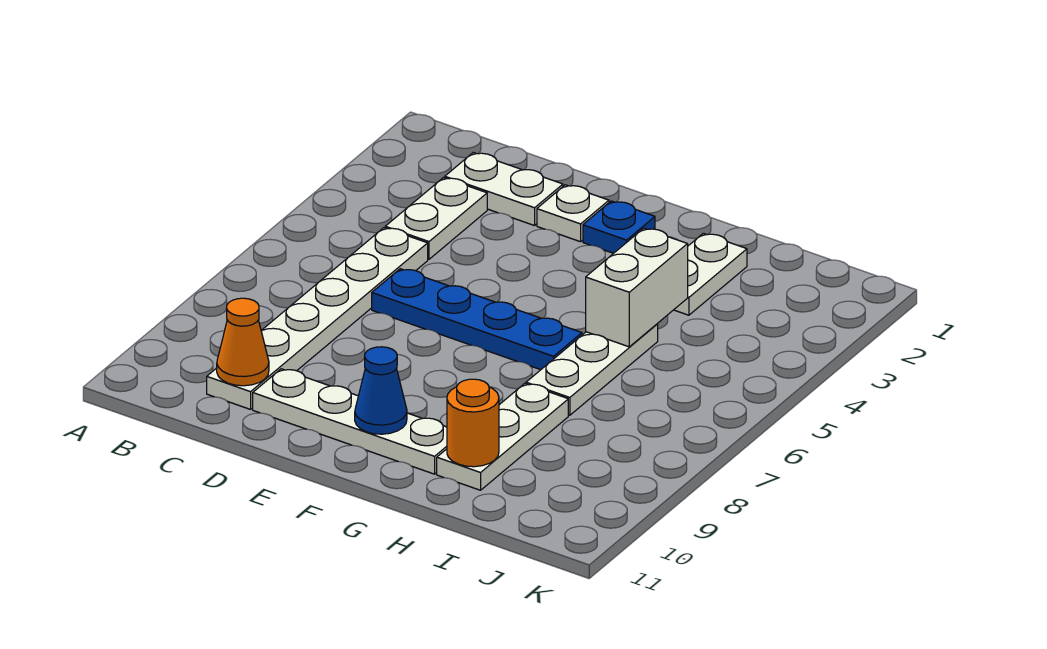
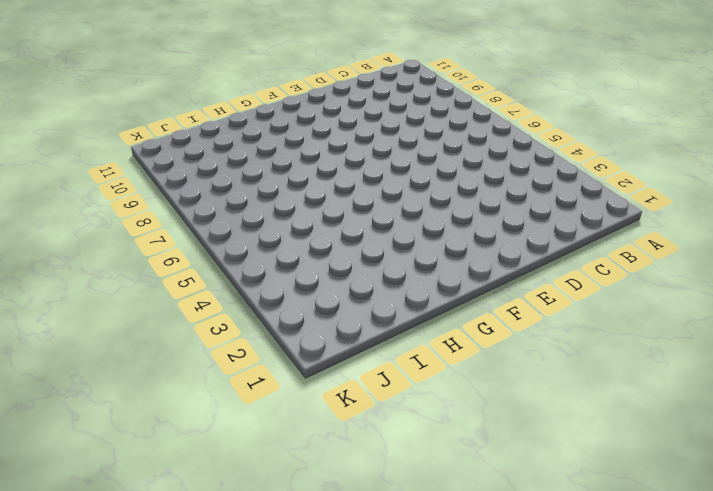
none -> white 1x2 plate [445,153,563,226]
none -> white 1x2 plate [385,178,487,259]
none -> white 1x6 plate [207,228,428,409]

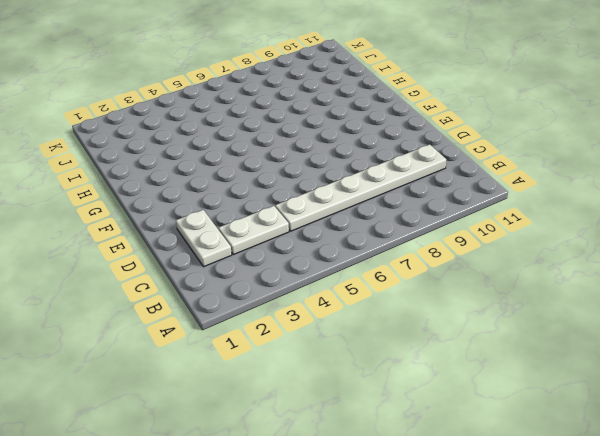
none -> blue 1x4 plate [372,269,582,370]
none -> white 1x4 plate [253,369,447,474]
none -> white 1x1 plate [537,185,609,242]

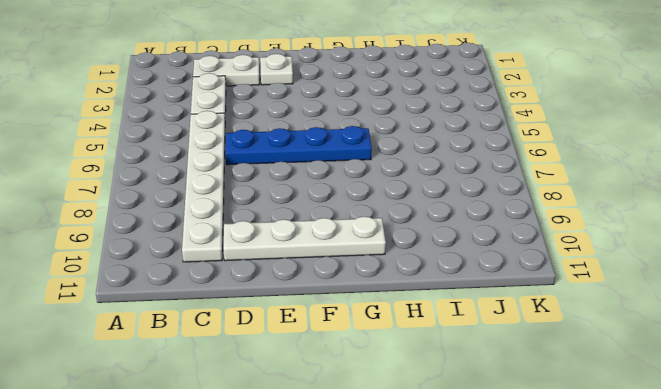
none -> blue 1x1 plate [583,201,655,253]
none -> white 1x2 plate [674,233,747,315]
none -> white 1x3 plate [526,324,658,415]

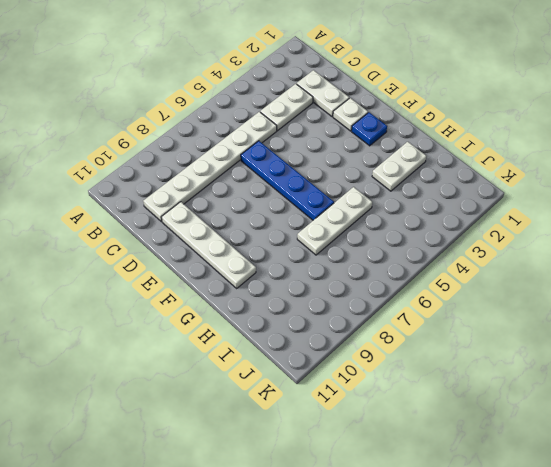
none -> white 1x3 plate [437,384,568,490]
none -> orange 1x1 cone [217,298,269,386]
none -> blue 1x1 cone [355,347,407,434]

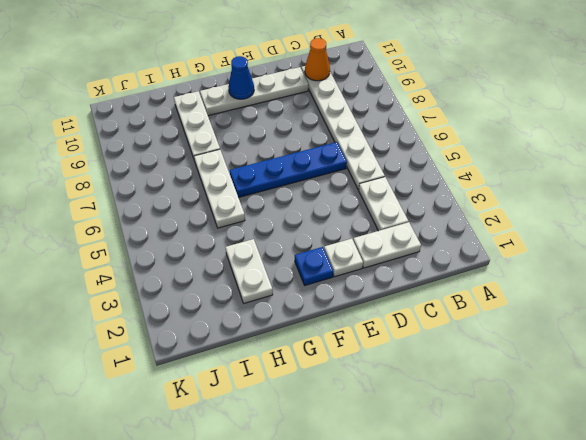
none -> white 1x2 brick [586,228,688,347]
none -> orange 1x1 round brick [447,379,499,467]

